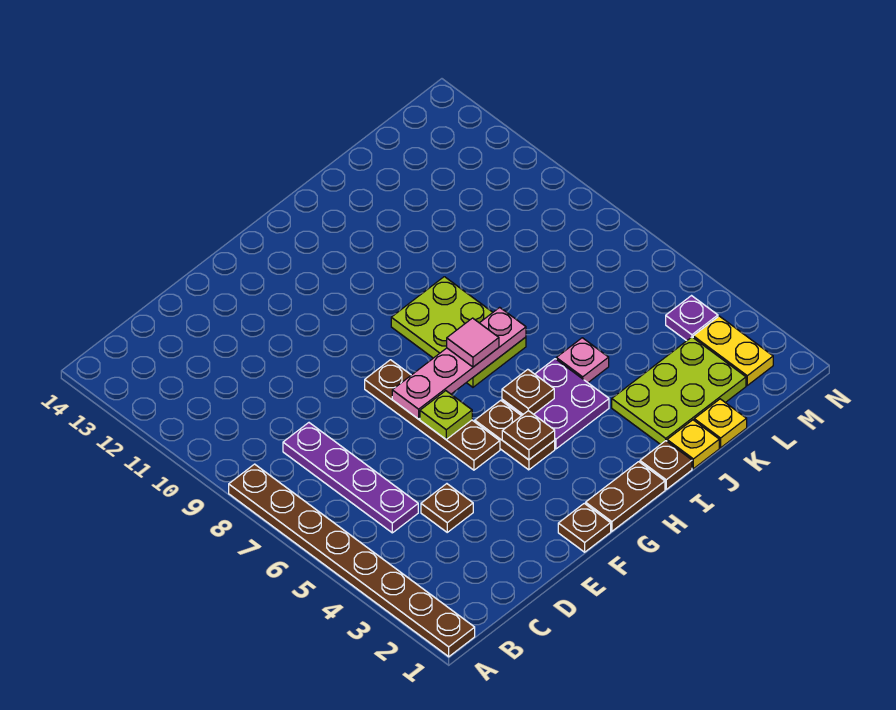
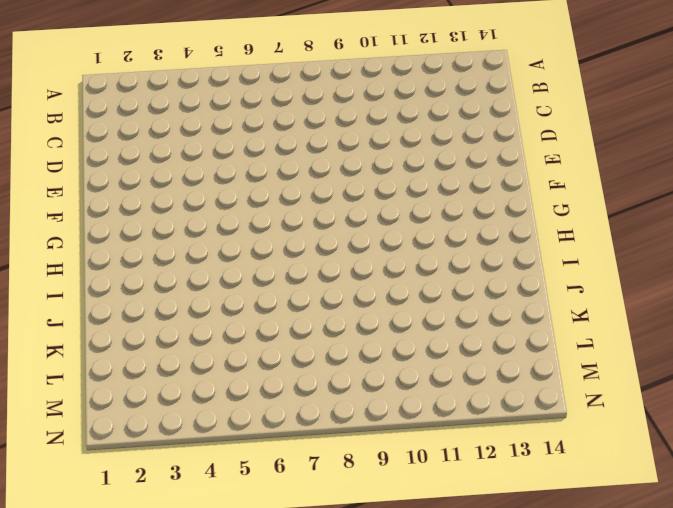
none -> brown 1x8 plate [229,464,475,657]
none -> purple 1x4 plate [283,423,418,533]
none -> brown 1x1 plate [421,484,473,532]

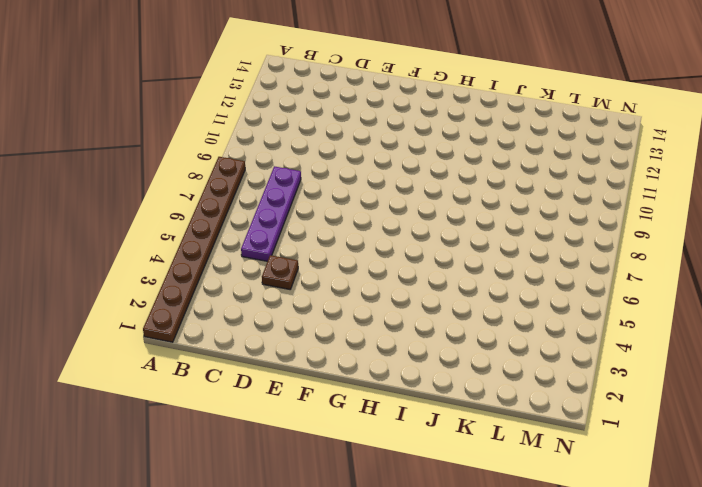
none -> brown 1x1 plate [558,503,611,552]
none -> brown 1x4 plate [365,360,500,470]
none -> brown 1x2 plate [586,462,665,531]

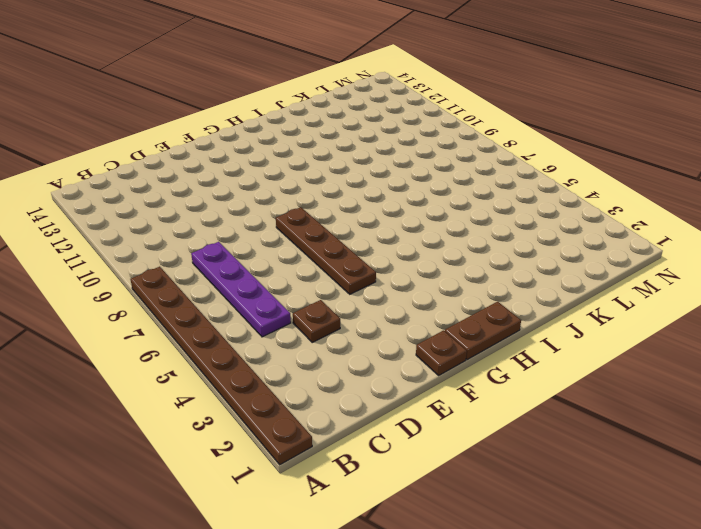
none -> brown 1x2 plate [475,400,555,470]
none -> purple 2x2 plate [502,359,609,449]
none -> lime 2x3 plate [391,277,526,387]

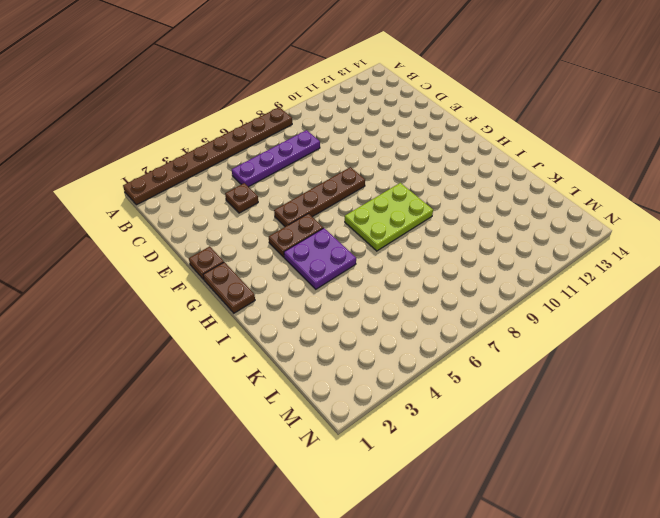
none -> brown 1x1 plate [640,441,692,489]
none -> yellow 1x1 plate [667,420,719,469]
none -> lime 2x3 plate [612,337,746,445]

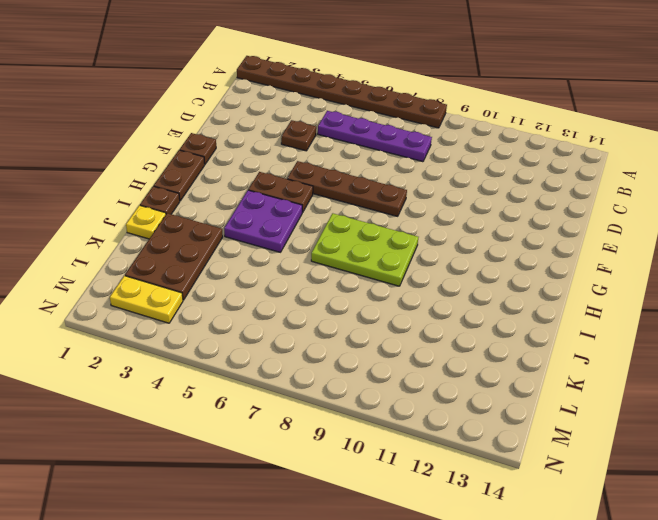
brown 2x3 plate [125,213,223,300] -> lime 2x3 plate [612,337,746,445]
none -> pink 1x1 plate [556,338,609,383]
none -> yellow 1x1 plate [694,399,747,448]
none -> purple 1x1 plate [666,296,718,341]

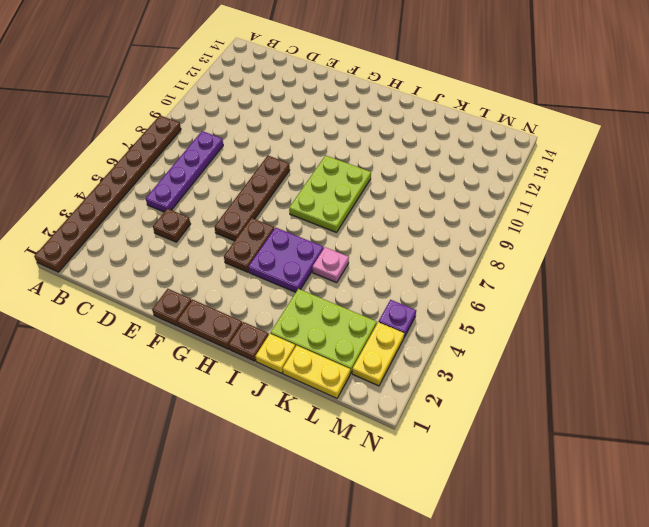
yellow 1x2 plate [283,346,350,398] -> yellow 1x1 plate [694,399,747,448]
none -> lime 1x1 plate [420,391,472,439]
none -> pink 1x4 plate [392,307,526,419]
none -> brown 1x1 plate [502,411,555,460]

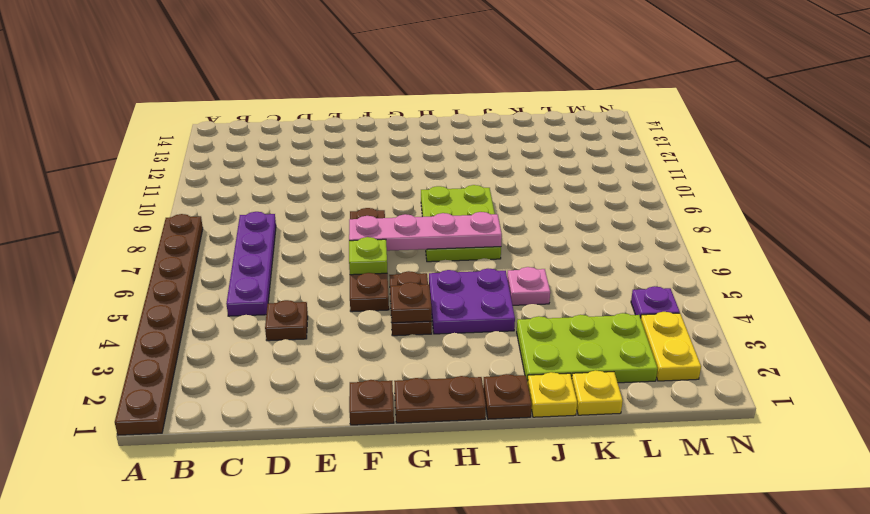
none -> brown 1x1 plate [502,369,554,414]
none -> pink 1x1 tile [447,318,499,367]

